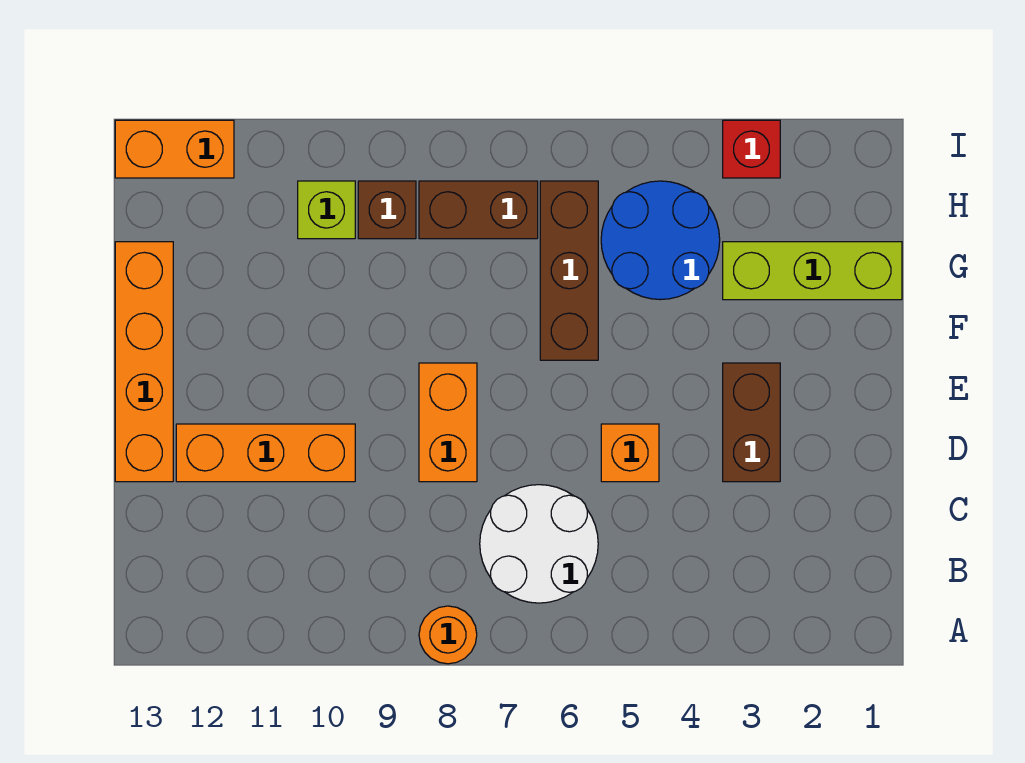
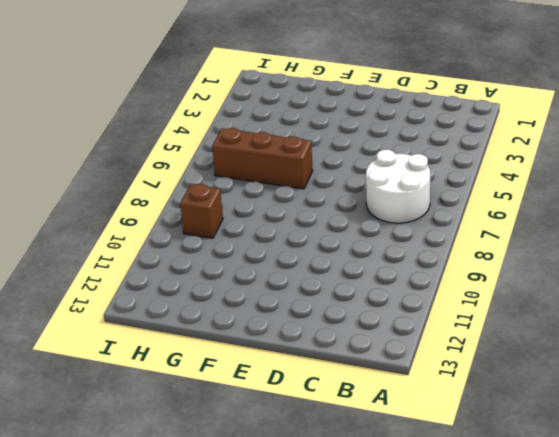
none -> orange 1x1 round brick [419,606,477,664]
none -> brown 1x2 brick [723,363,780,482]
none -> orange 1x1 brick [601,424,659,482]

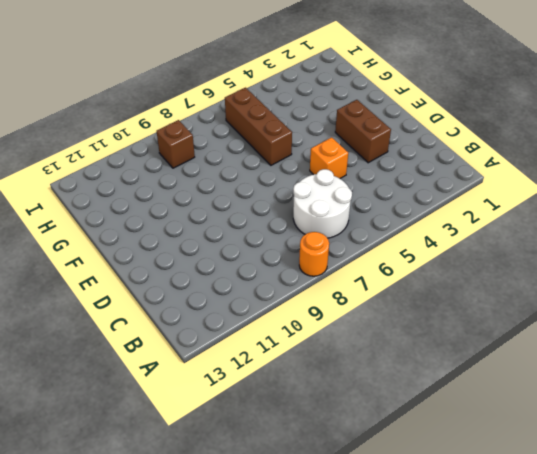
none -> orange 1x2 brick [419,363,477,482]
none -> orange 1x3 brick [176,424,355,482]
none -> orange 1x4 brick [115,242,173,482]

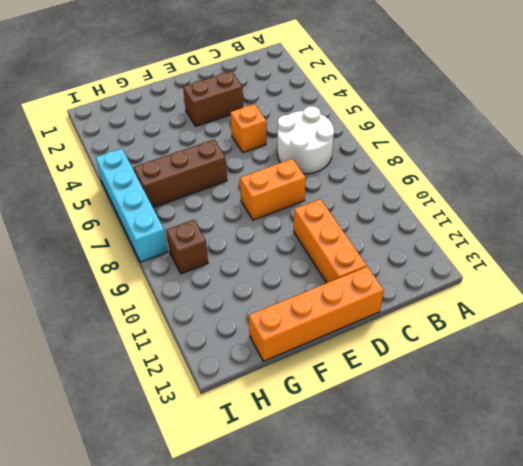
cyan 1x4 brick [96,148,168,262] -> none
none -> orange 1x1 round brick [419,606,477,664]
none -> lime 1x3 brick [723,242,902,300]
none -> blue 2x2 round brick [601,181,720,300]

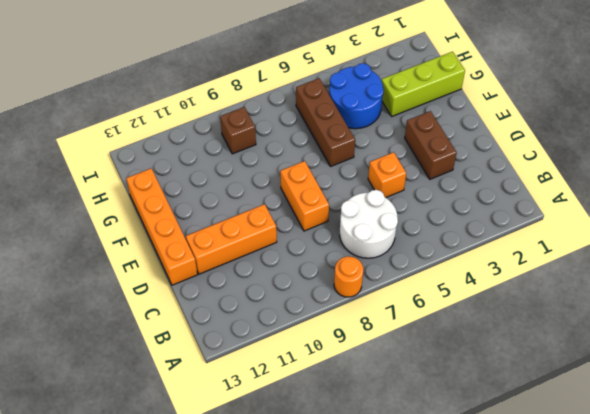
none -> brown 1x2 brick [419,181,538,239]
none -> lime 1x1 brick [298,181,355,239]
none -> red 1x1 brick [723,120,780,178]

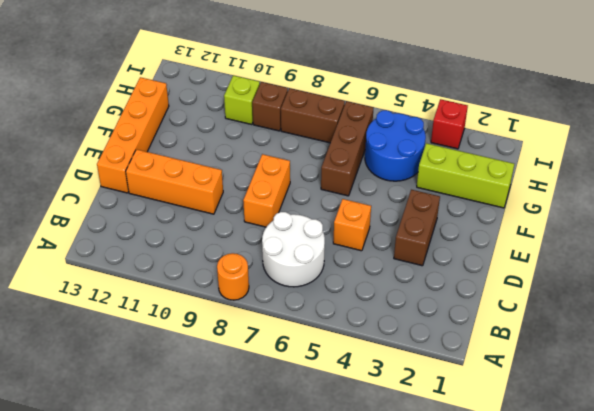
none -> orange 1x2 brick [115,120,234,178]

